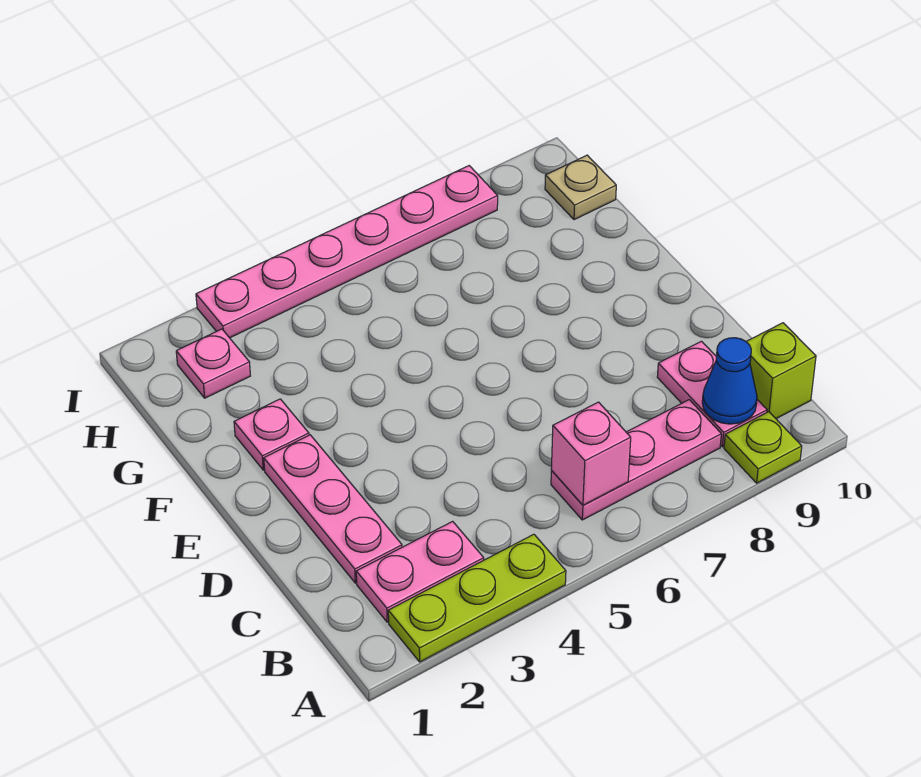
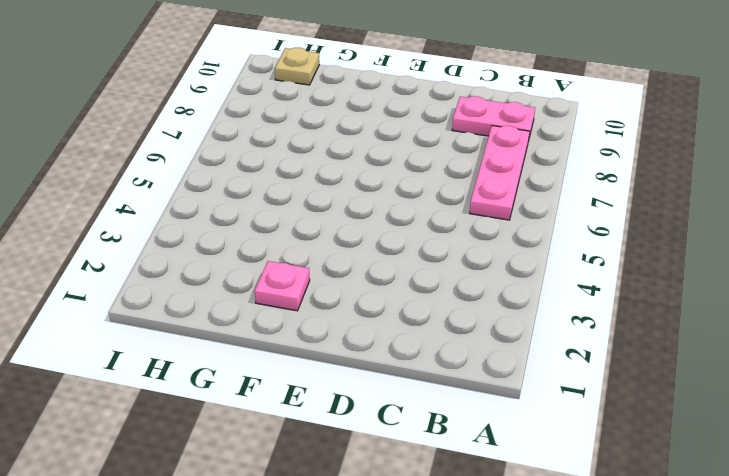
none -> lime 1x3 plate [388,534,566,662]
none -> lime 1x1 plate [724,412,802,483]
none -> pink 1x2 plate [356,521,484,622]

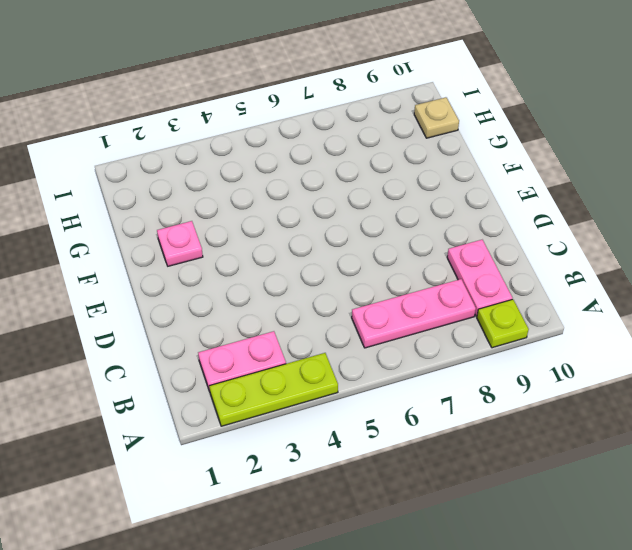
none -> lime 1x1 brick [746,323,816,419]
none -> pink 1x3 plate [264,435,402,583]
none -> pink 1x1 plate [176,329,250,398]

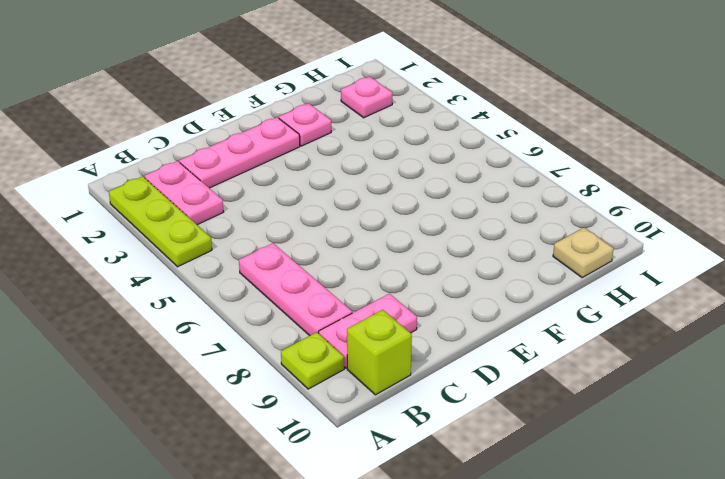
none -> pink 1x6 plate [196,166,498,338]
none -> pink 1x1 brick [551,402,631,505]
none -> blue 1x1 cone [702,338,757,424]

